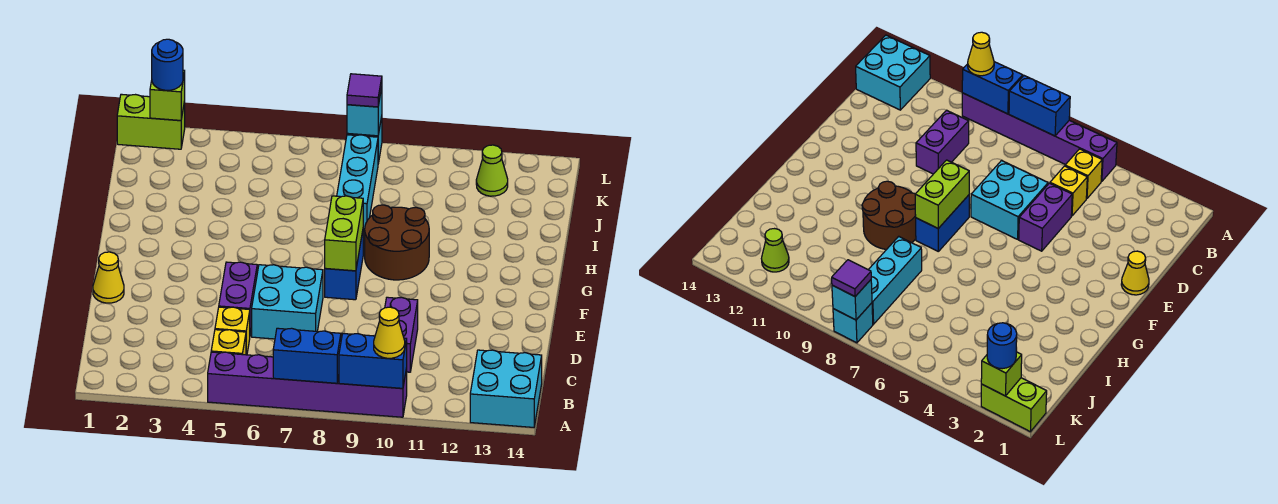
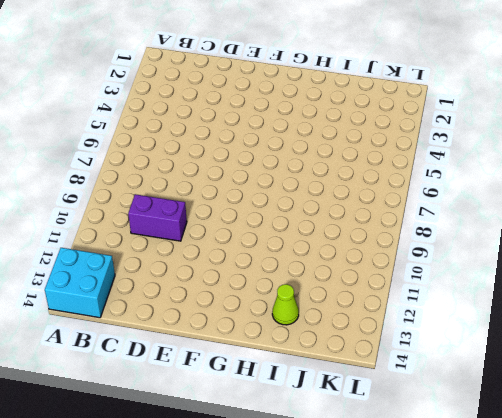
lime 1x1 cone [272,284,299,325] -> lime 1x1 cone moved to [476,145,508,196]
none -> purple 1x6 brick [208,352,407,417]
none -> yellow 1x1 brick [211,330,246,355]
none -> yellow 1x1 brick [215,307,250,355]

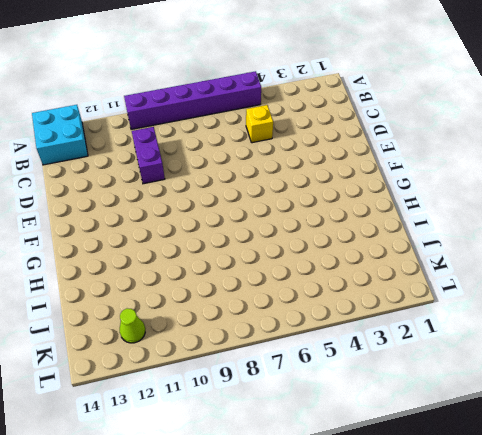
none -> yellow 1x1 brick [211,330,246,355]
none -> purple 1x2 brick [219,262,257,334]
none -> cyan 2x2 brick [252,265,323,339]

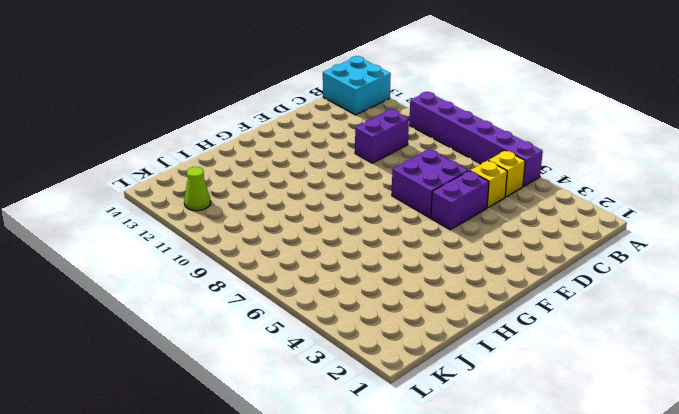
purple 2x2 brick [392,149,468,218] -> cyan 2x2 brick [252,265,323,339]
none -> yellow 1x1 cone [93,252,124,303]
none -> blue 1x2 brick [325,231,363,300]
none -> brown 2x2 round brick [365,205,429,280]

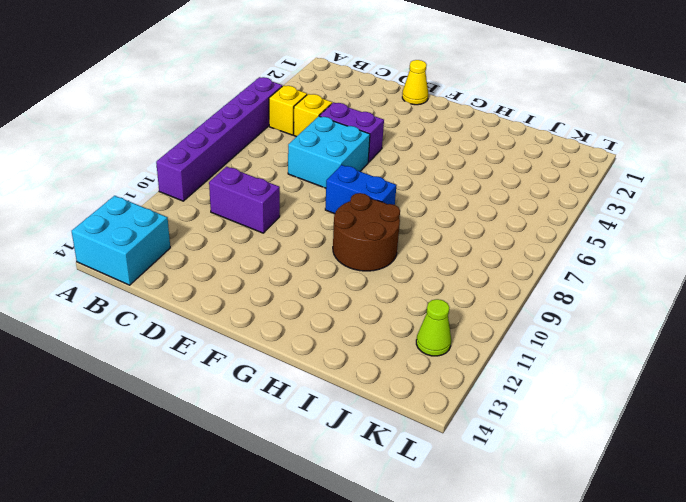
none -> cyan 1x3 brick [337,135,378,232]
none -> lime 1x2 brick [117,94,185,149]
none -> cyan 1x1 brick [833,303,873,343]

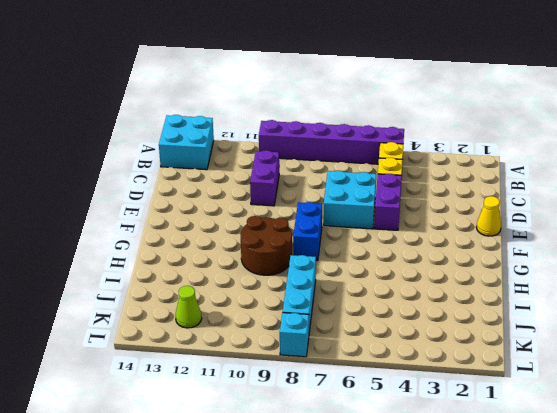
none -> lime 1x2 brick [117,94,185,149]
none -> blue 1x2 brick [273,328,341,383]
none -> blue 1x2 brick [339,334,407,388]

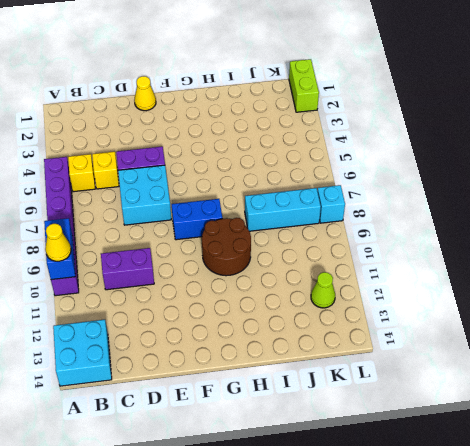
none -> blue 1x2 brick [273,328,341,383]
none -> lime 1x2 brick [325,196,363,271]
none -> lime 1x1 brick [150,70,185,120]

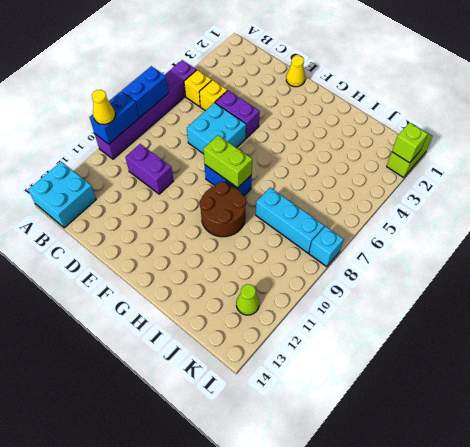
none -> cyan 1x1 brick [347,88,382,136]
none -> blue 1x1 round brick [152,39,183,90]
none -> purple 1x1 tile [347,74,382,107]

